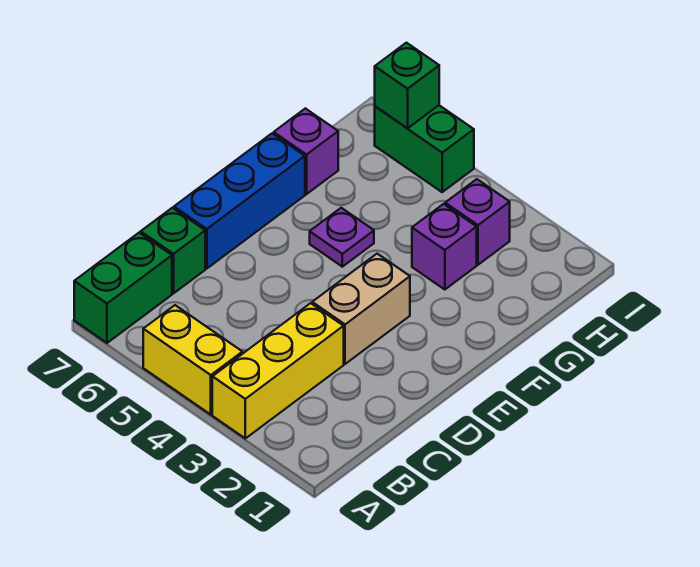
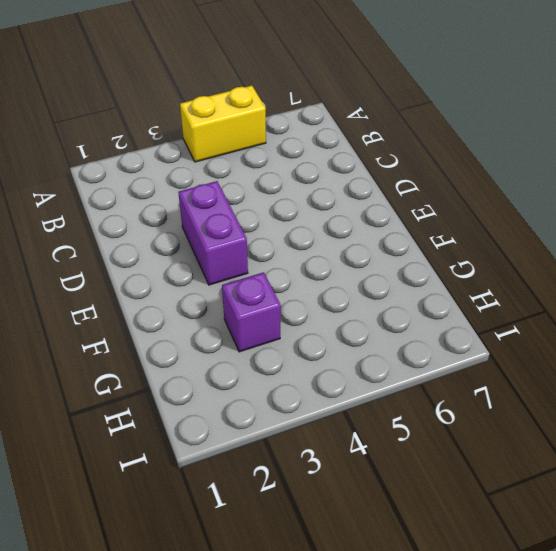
purple 1x2 brick [178,181,248,285] -> tan 1x2 brick [312,254,410,364]
none -> yellow 1x3 brick [212,303,344,438]
none -> green 1x2 brick [74,233,172,343]
none -> green 1x1 brick [141,208,205,293]

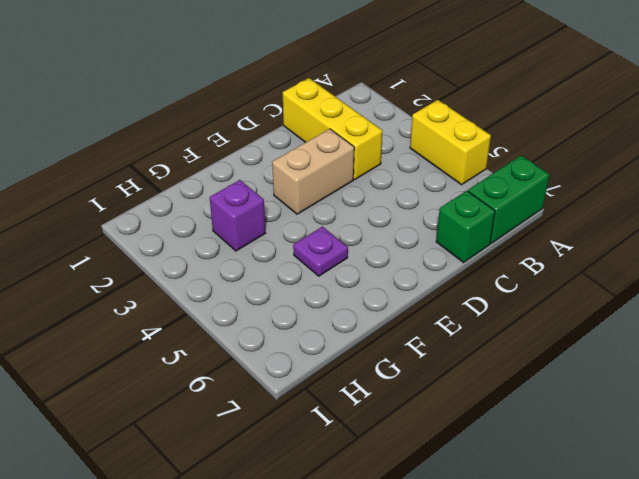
yellow 1x3 brick [283,78,382,180] -> yellow 1x3 brick turned to [212,303,344,438]
none -> blue 1x3 brick [174,133,305,269]
none -> purple 1x1 brick [274,108,338,194]
none -> purple 1x1 brick [445,179,510,265]

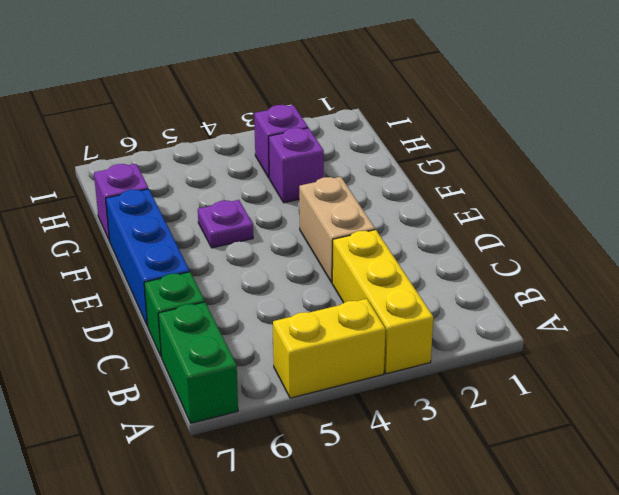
none -> green 1x2 brick [375,105,474,192]
none -> green 1x1 brick [375,43,439,128]

